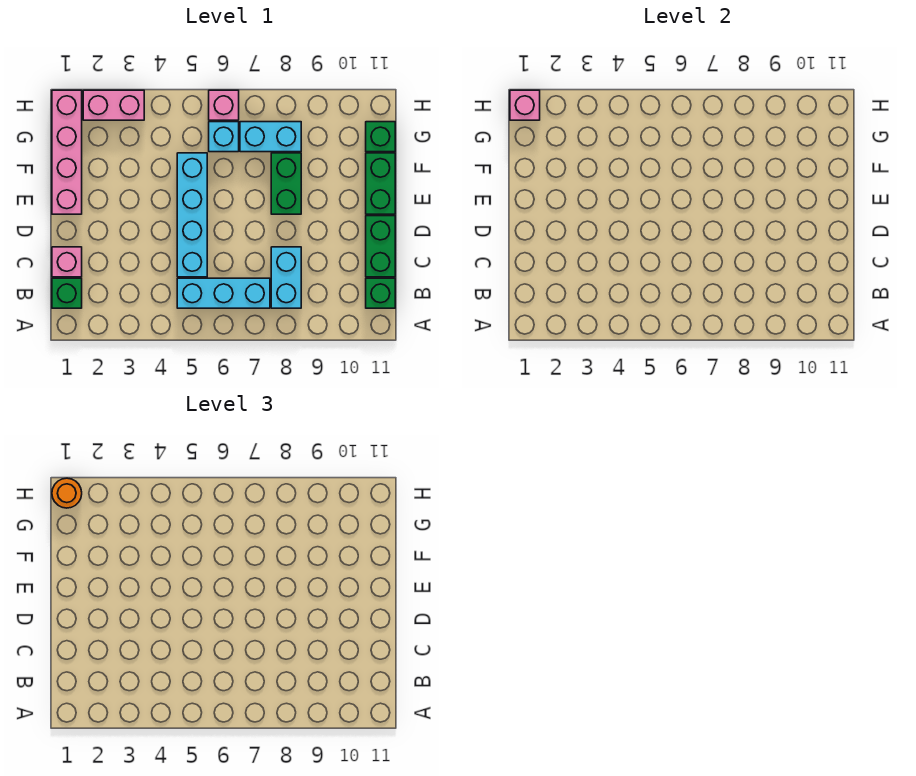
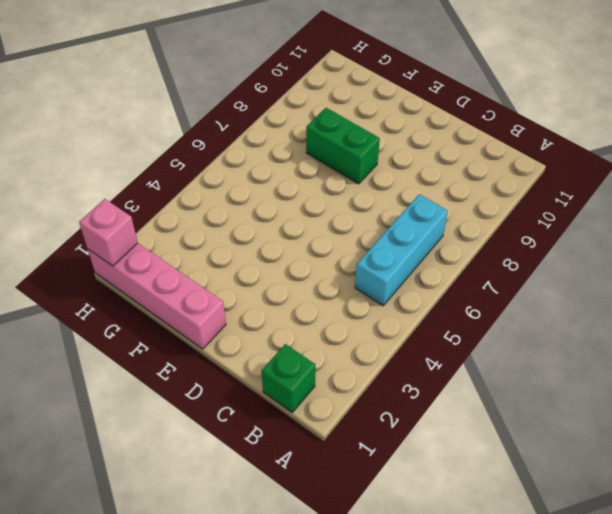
none -> cyan 1x2 brick [271,247,301,308]
none -> green 1x1 brick [366,278,395,308]
none -> pink 1x1 brick [52,247,82,277]

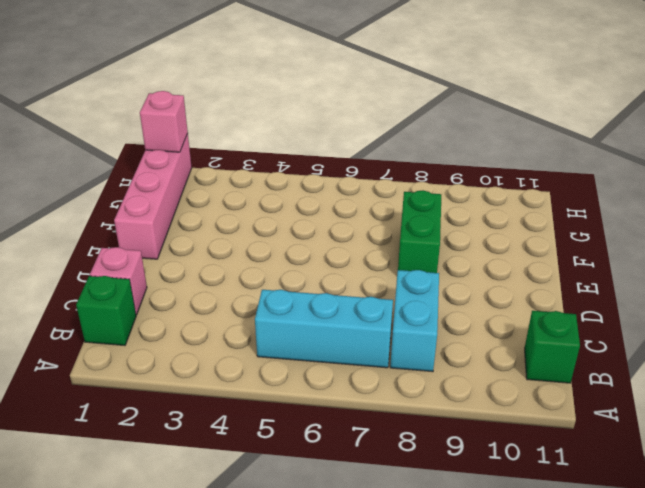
none -> cyan 1x4 brick [177,153,207,277]
none -> green 1x2 brick [366,216,395,277]
none -> green 1x2 brick [366,153,395,214]

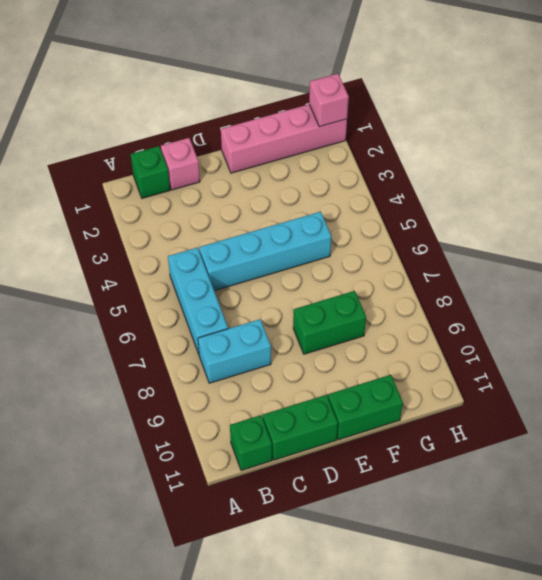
none -> cyan 1x1 brick [209,122,239,152]
none -> cyan 1x2 brick [240,122,301,152]
none -> green 1x1 brick [366,122,395,152]

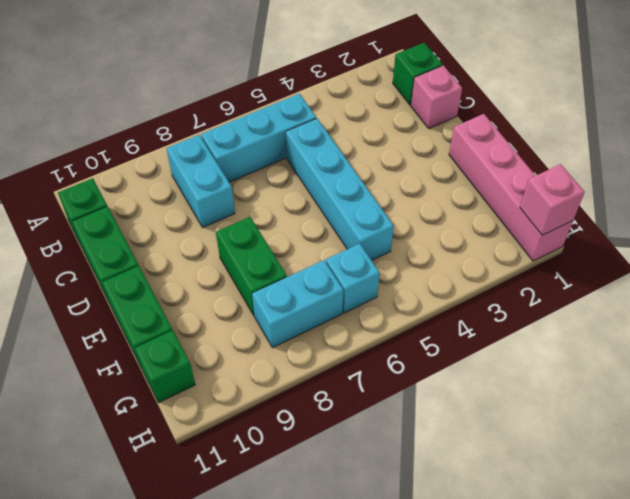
none -> pink 1x2 brick [83,90,144,120]
none -> pink 1x1 brick [209,90,239,120]
none -> orange 1x1 round brick [52,478,82,508]

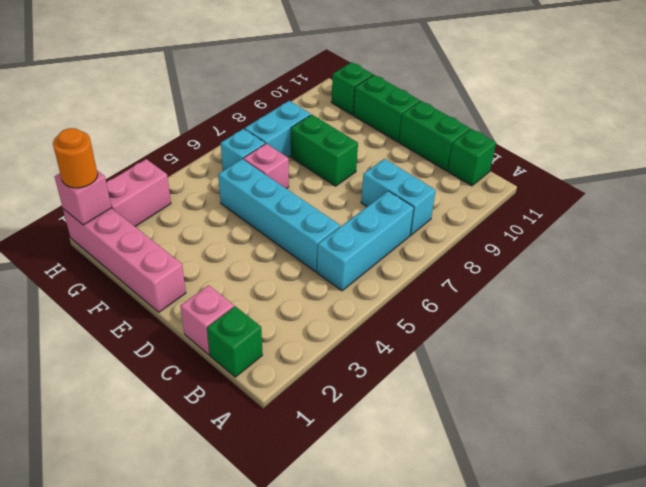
pink 1x1 brick [243,144,289,189] -> pink 1x1 brick moved to [209,90,239,120]

